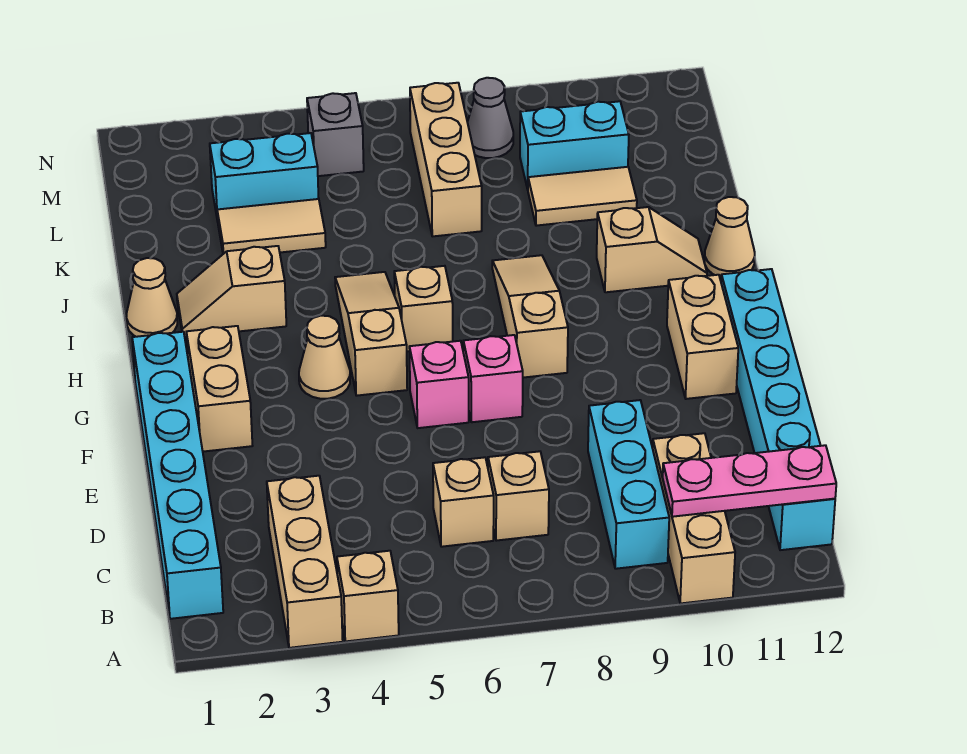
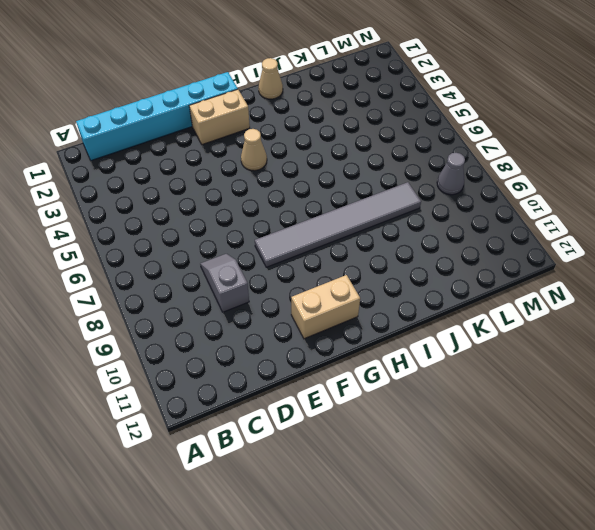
grey 1x2 slope [200,254,249,312] -> cyan 1x3 brick [588,400,669,569]
grey 1x6 tile [255,182,421,267] -> tan 1x3 slope [492,255,568,378]
none -> tan 1x3 brick [267,476,343,648]
none -> tan 1x1 brick [337,551,399,641]
none -> tan 1x3 brick [653,433,735,603]

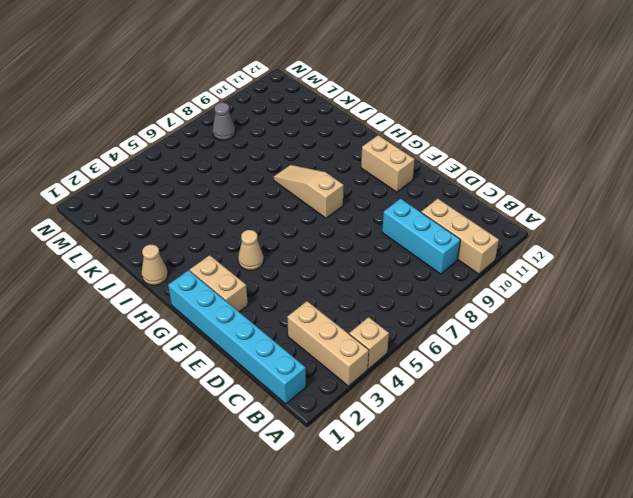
none -> cyan 1x6 brick [721,269,835,550]
none -> tan 1x1 brick [433,457,494,547]
none -> tan 1x1 brick [488,451,549,541]

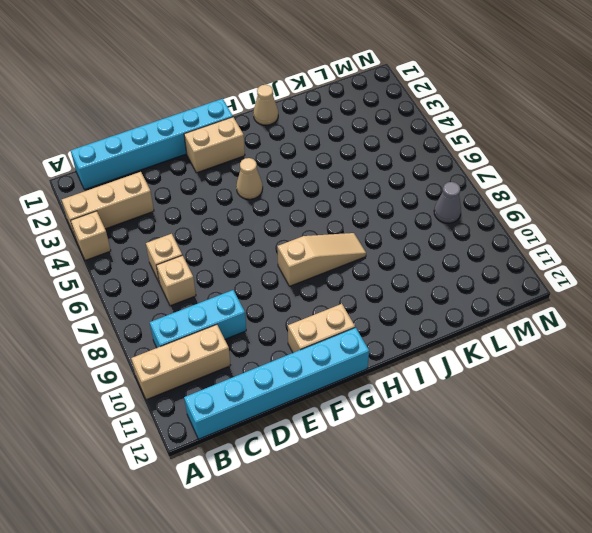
none -> pink 1x1 brick [409,341,469,428]
none -> pink 1x1 brick [463,335,523,422]
none -> tan 1x3 slope [335,272,407,396]

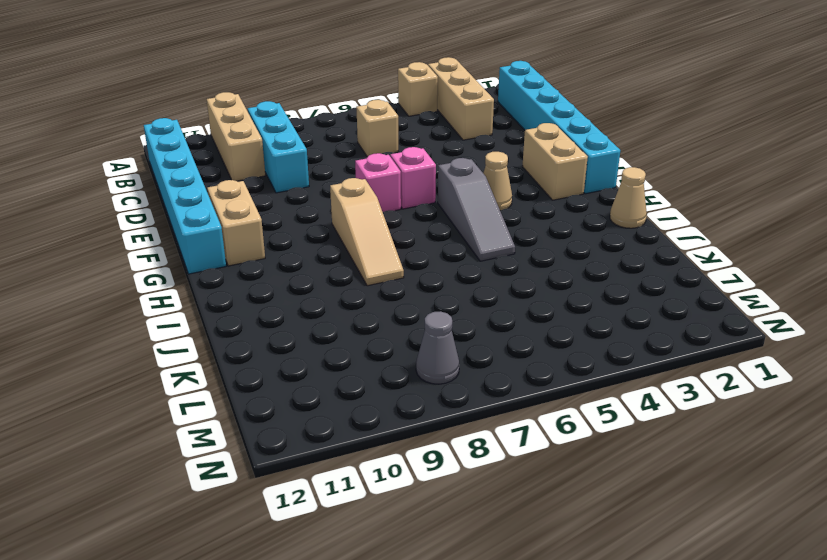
grey 1x3 slope [438,158,515,261] -> tan 1x3 slope [335,272,407,396]
none -> tan 1x1 brick [488,451,549,541]
none -> tan 1x1 brick [394,266,453,352]
none -> tan 1x2 slope [177,246,286,337]

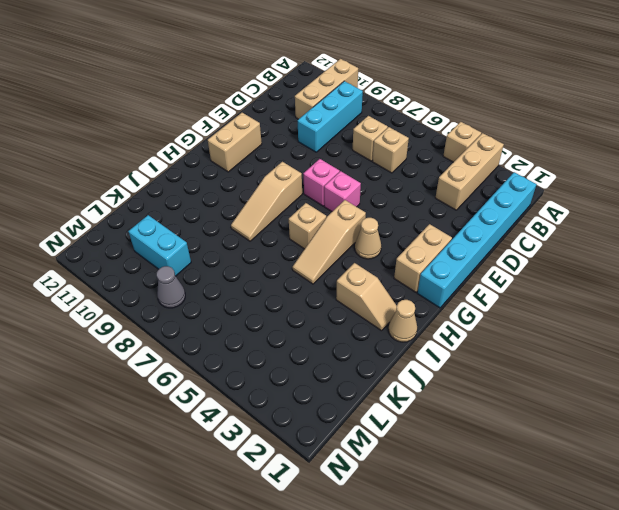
none -> cyan 1x6 brick [721,269,835,550]
none -> tan 1x2 slope [597,207,707,292]
none -> tan 1x1 cone [705,197,755,277]

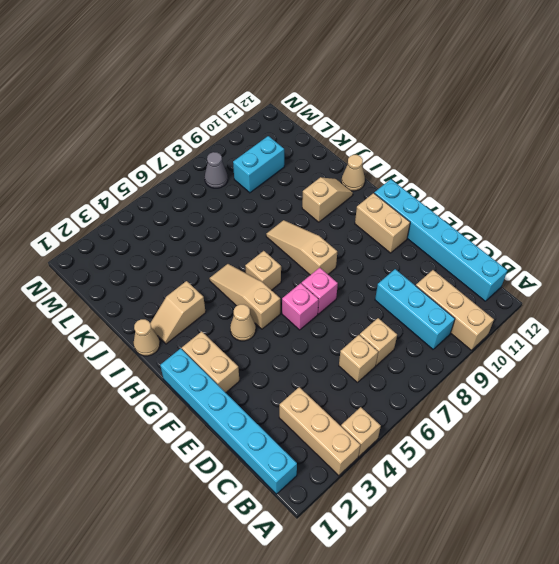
none -> tan 1x2 tile [217,199,326,254]
none -> tan 1x3 brick [410,83,482,236]
none -> tan 1x2 tile [528,167,637,226]

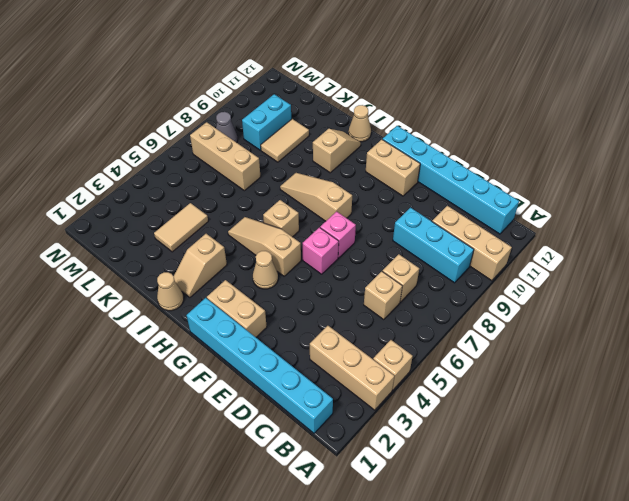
none -> cyan 1x2 brick [210,133,319,221]
none -> grey 1x1 brick [307,93,364,176]
none -> pink 1x3 plate [663,445,836,517]

